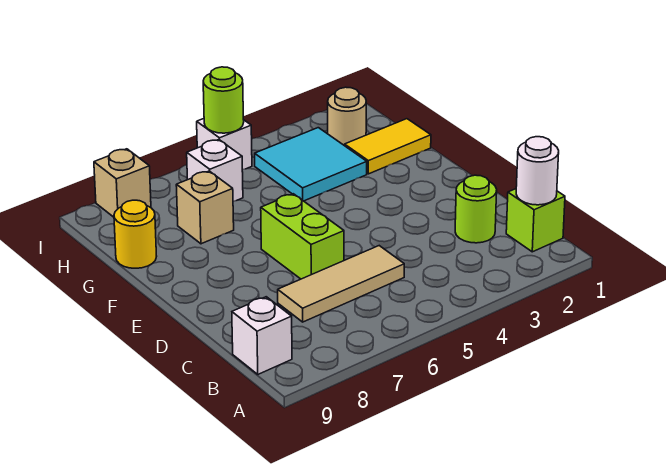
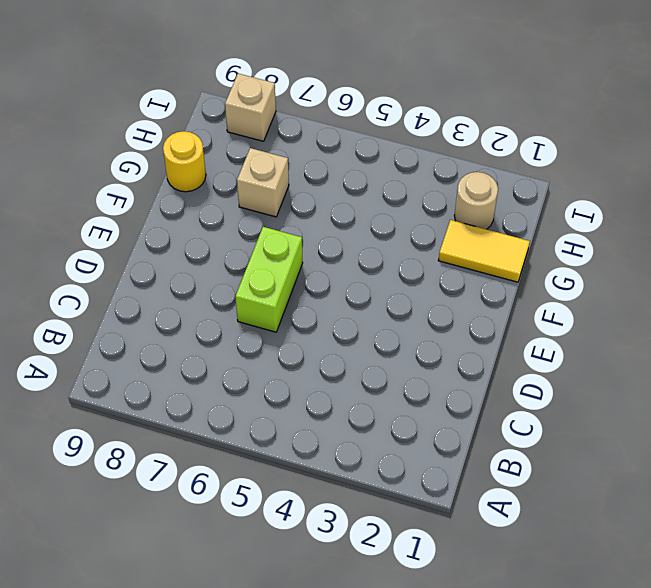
none -> lime 1x1 brick [506,189,565,252]
none -> white 1x1 brick [232,297,292,374]
none -> lime 1x1 round brick [455,175,497,243]

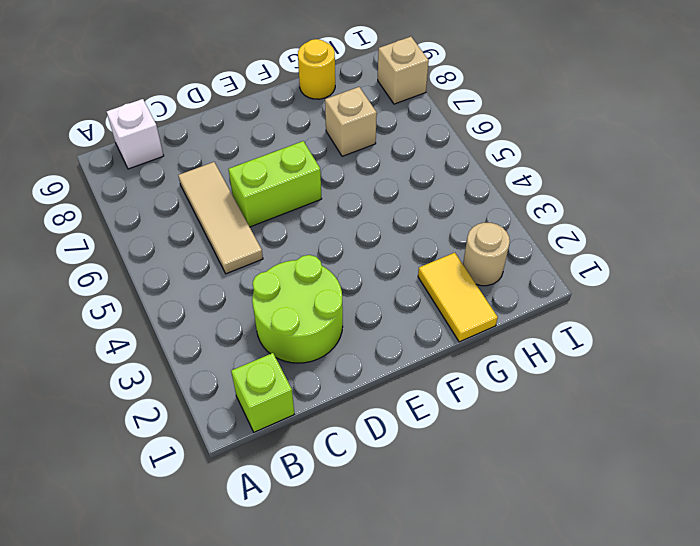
lime 2x2 round brick [252,255,343,363] -> lime 1x1 round brick [455,175,497,243]
none -> cyan 2x2 tile [255,128,367,201]
none -> white 1x1 brick [187,140,243,201]
none -> white 1x1 brick [197,119,252,170]

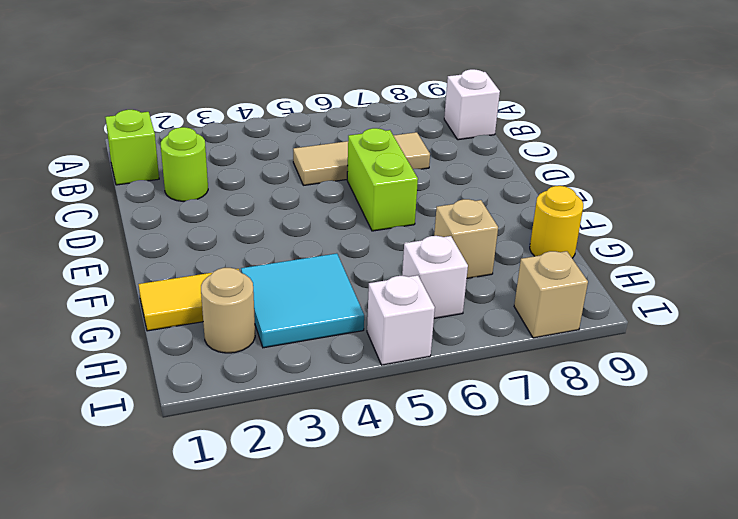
none -> white 1x1 round brick [516,137,559,205]
none -> lime 1x1 round brick [203,67,244,133]

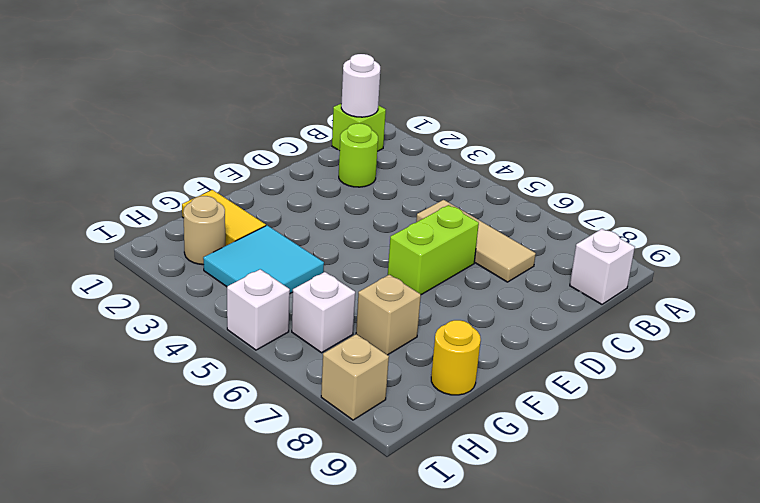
none -> lime 1x1 round brick [203,67,244,133]

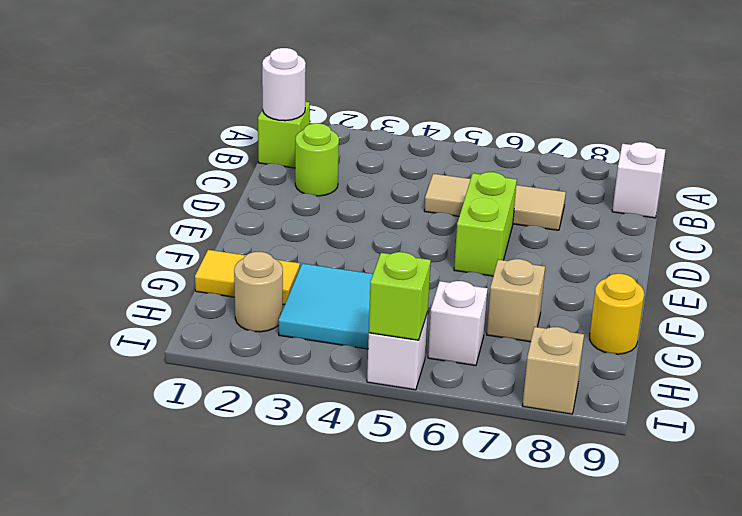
lime 1x1 brick [369,252,431,340] -> lime 1x1 round brick [203,67,244,133]

